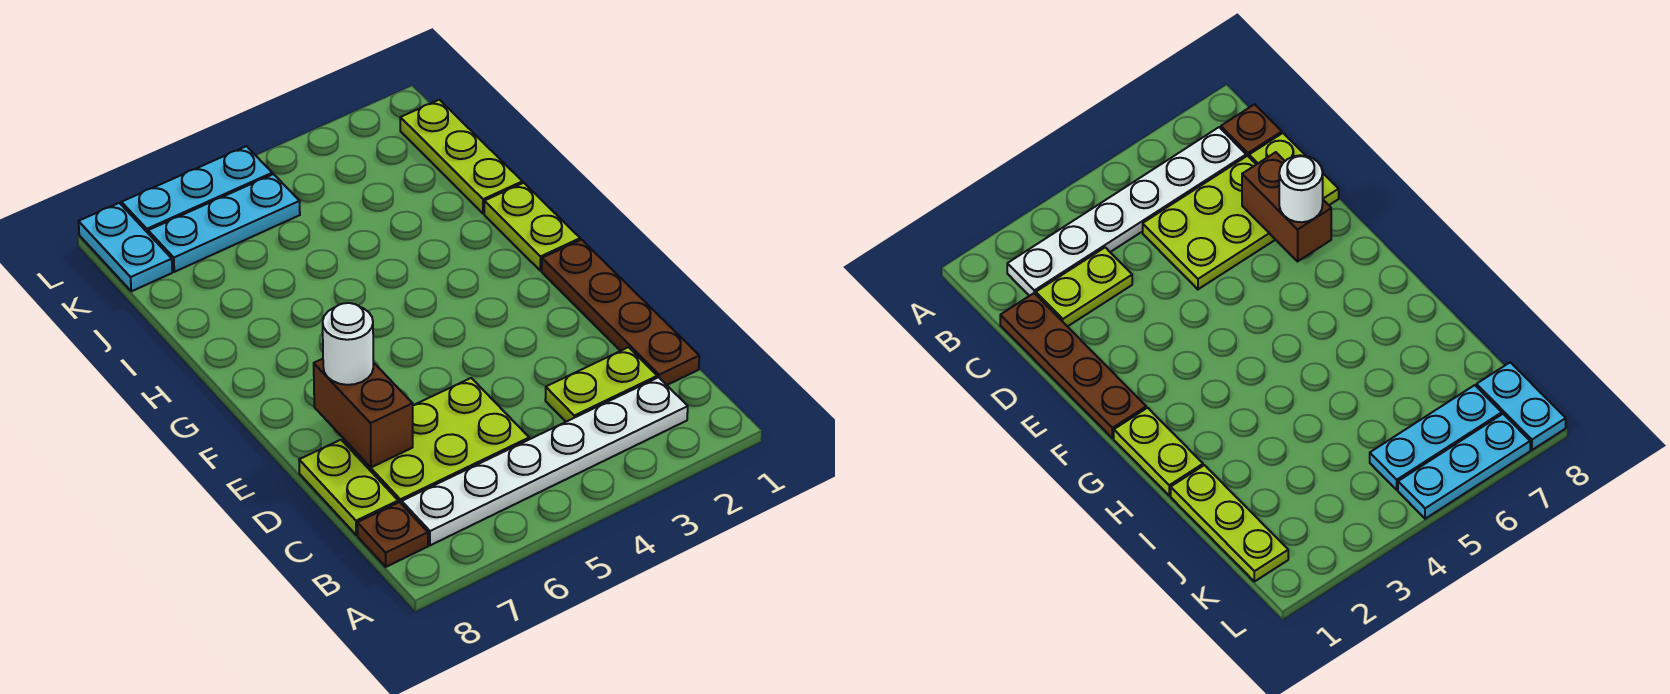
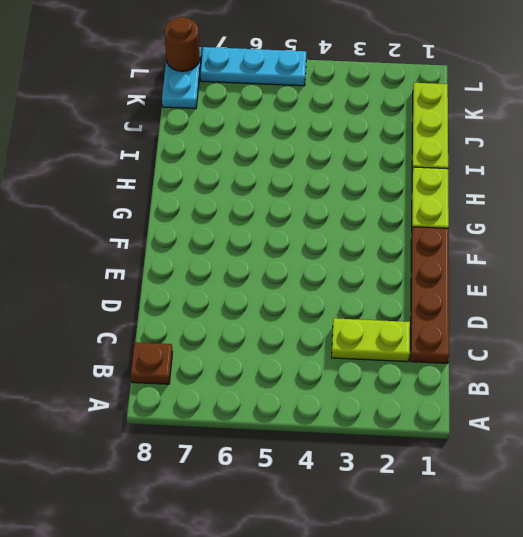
brown 1x1 round brick [165,17,200,71] -> none
none -> white 1x6 plate [402,377,688,545]
none -> lime 2x3 plate [343,378,529,504]
none -> lime 1x2 plate [299,440,398,535]

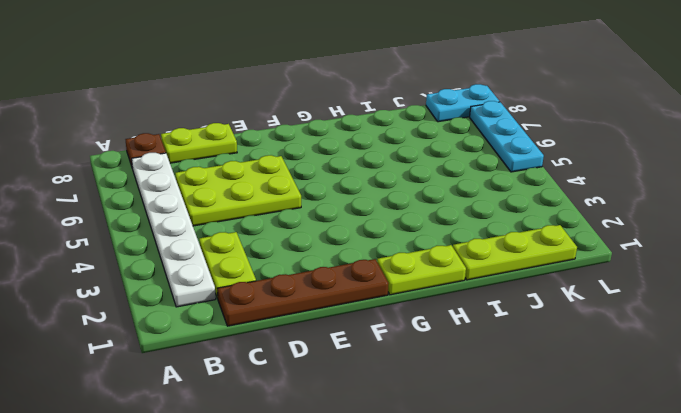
lime 2x3 plate [175,155,301,226] -> lime 2x3 plate turned to [343,378,529,504]
none -> cyan 1x3 plate [148,174,300,272]
none -> brown 1x2 brick [314,359,413,467]
none -> white 1x1 round brick [323,303,373,385]

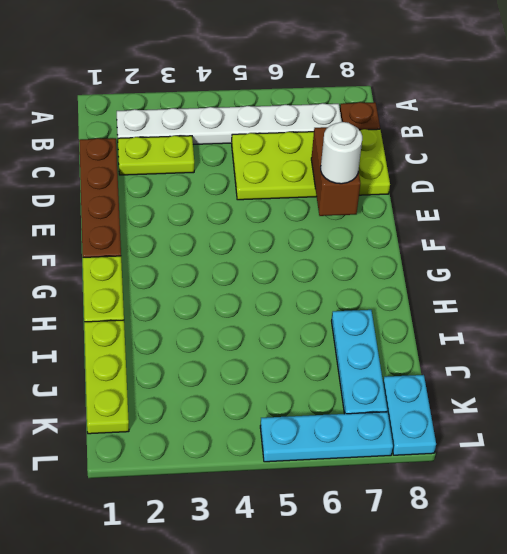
cyan 1x3 plate [332,310,387,414] -> cyan 1x3 plate turned to [148,174,300,272]

